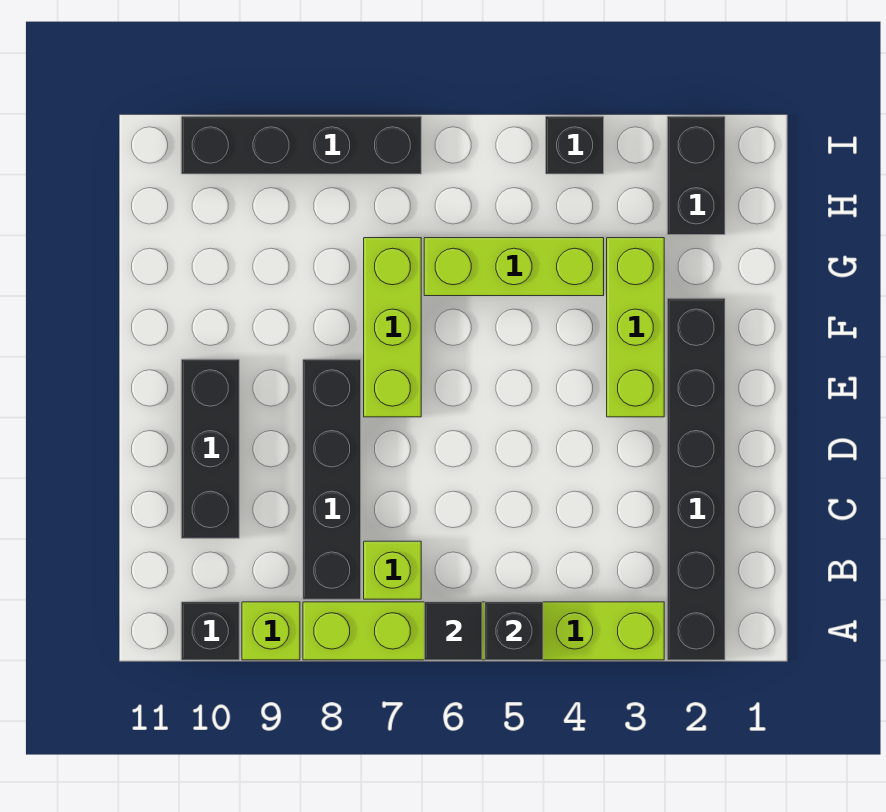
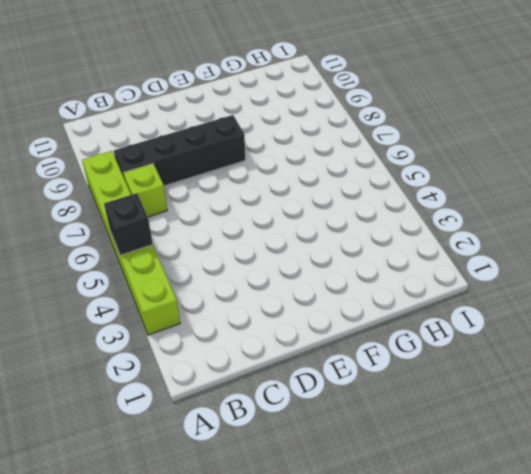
none -> black 1x6 brick [667,298,725,660]
none -> lime 1x1 brick [242,602,300,660]
none -> black 1x1 brick [181,602,239,660]

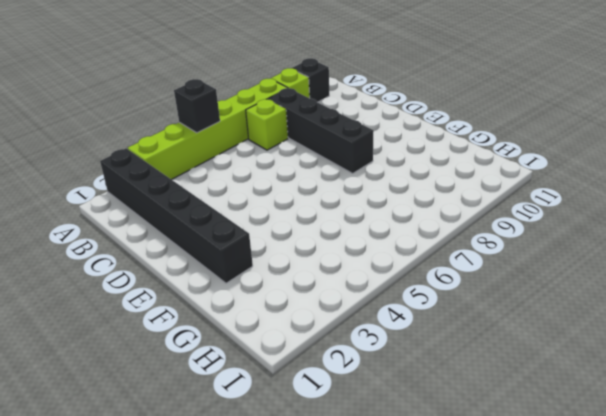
none -> black 1x3 brick [181,359,239,538]
none -> lime 1x3 brick [607,238,664,417]
none -> lime 1x3 brick [364,238,421,417]

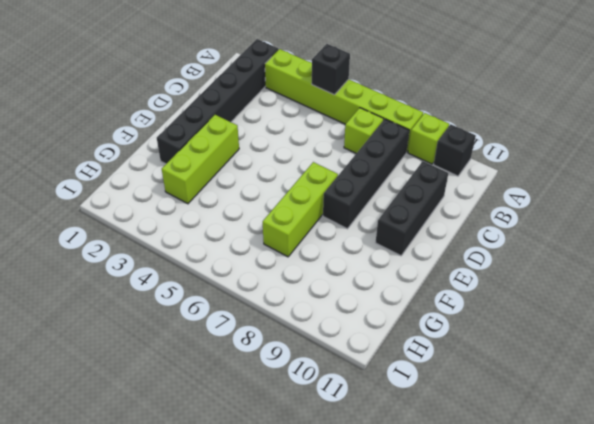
none -> lime 1x3 brick [424,238,604,296]
none -> black 1x2 brick [667,116,725,235]
none -> black 1x1 brick [546,116,604,174]

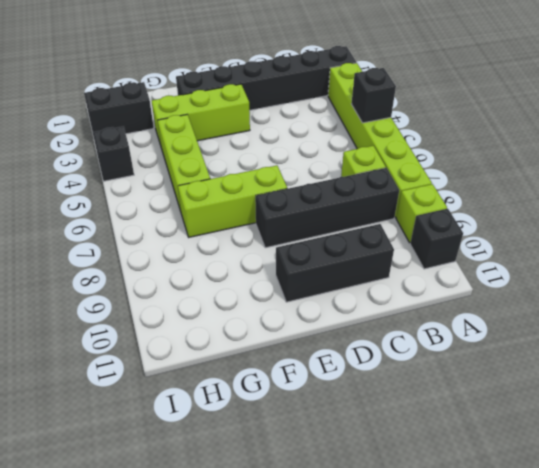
none -> black 1x4 brick [181,116,421,174]
none -> black 1x1 tile [424,602,482,660]

